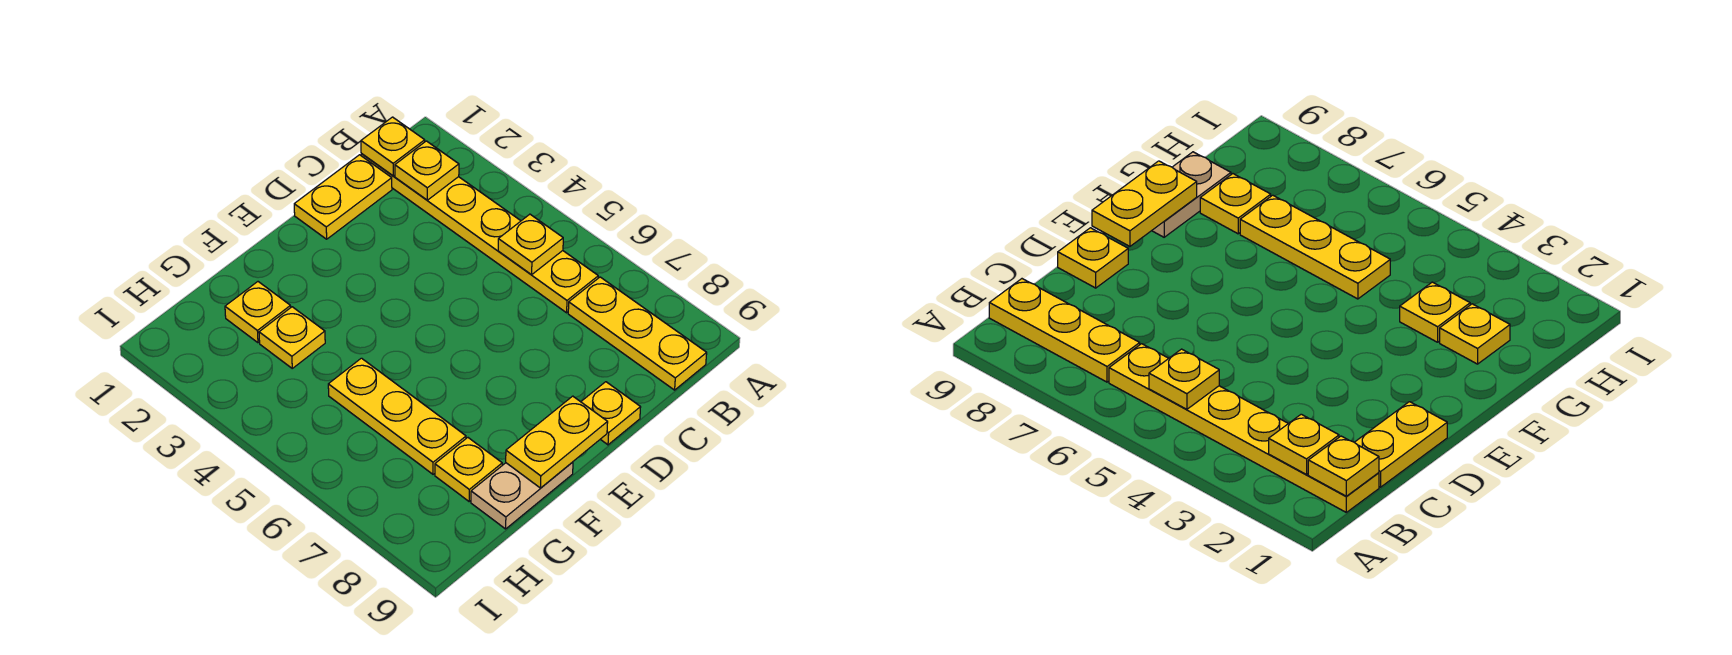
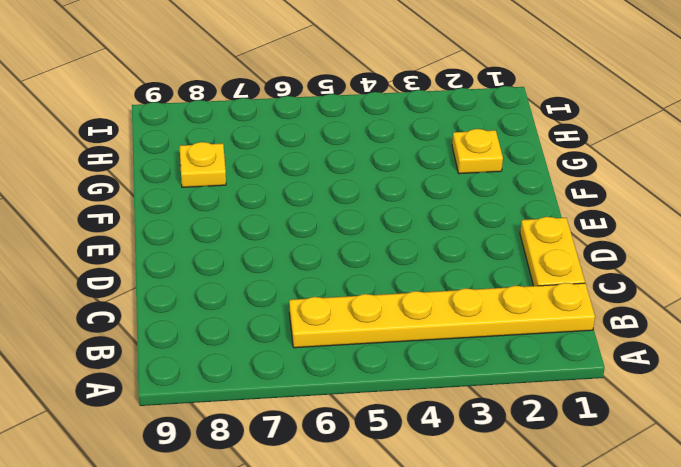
none -> yellow 1x3 plate [568,277,707,390]
none -> yellow 1x1 plate [581,382,641,445]
none -> tan 1x2 plate [471,462,573,529]

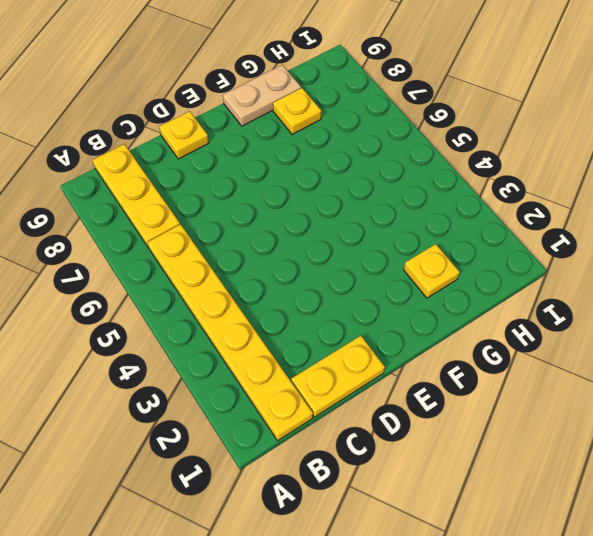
none -> yellow 1x1 plate [259,307,325,368]
none -> yellow 1x3 plate [328,358,466,474]
none -> yellow 1x1 plate [361,117,425,176]

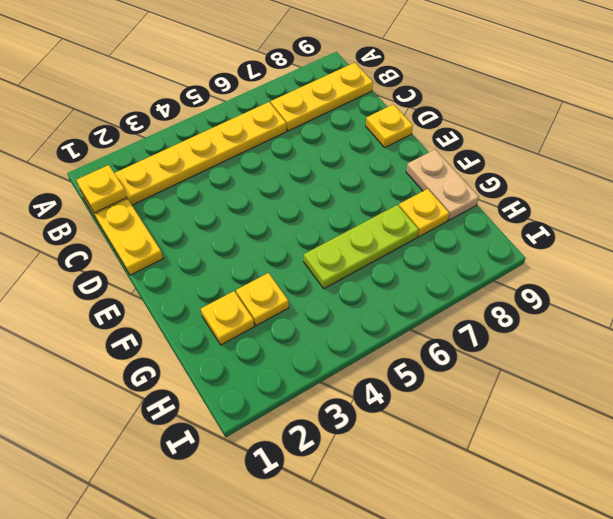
lime 1x3 plate [304,205,419,289] -> yellow 1x3 plate [328,358,466,474]
none -> yellow 1x1 plate [395,141,459,200]
none -> yellow 1x1 plate [498,214,563,275]
none -> yellow 1x2 plate [506,396,608,488]

